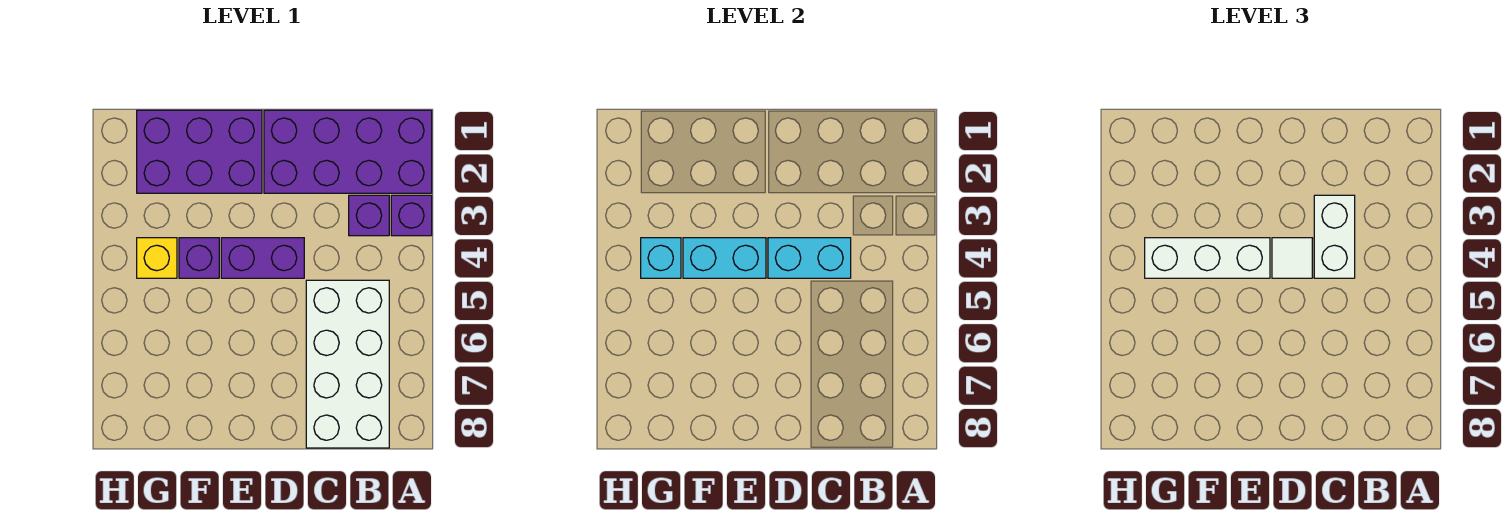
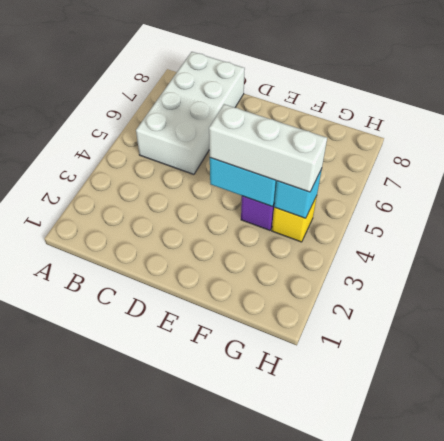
none -> purple 2x4 brick [264,110,432,193]
none -> purple 1x1 brick [391,195,432,236]
none -> purple 1x1 brick [349,195,389,236]

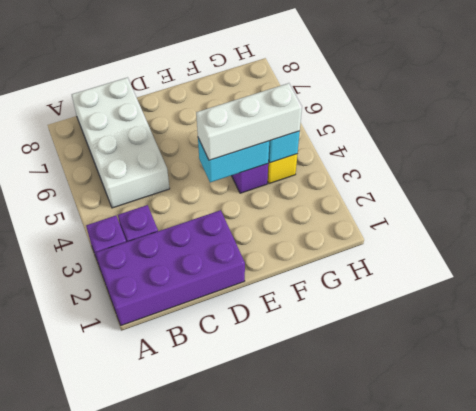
none -> purple 1x2 brick [221,238,304,278]
none -> purple 2x3 brick [137,110,262,193]
none -> cyan 1x2 brick [768,238,851,278]

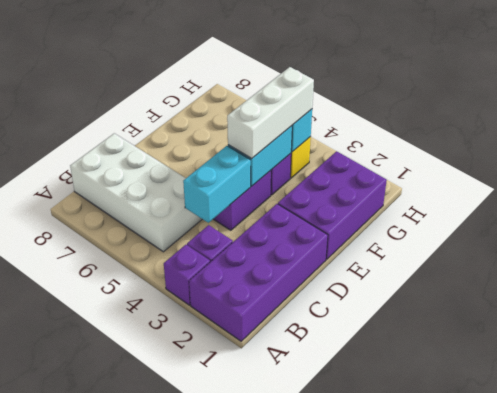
none -> white 1x2 brick [1314,195,1355,278]
none -> white 1x1 tile [1272,238,1312,278]

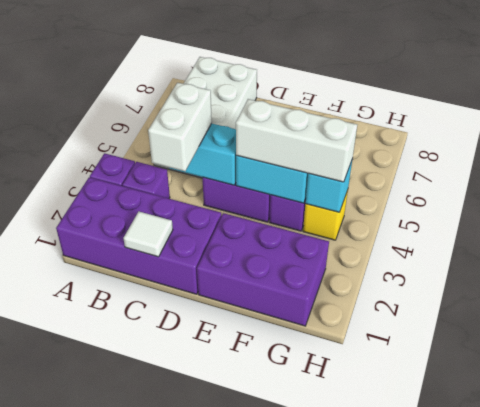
white 1x1 tile [123,212,173,257] -> white 1x1 tile moved to [1272,238,1312,278]

